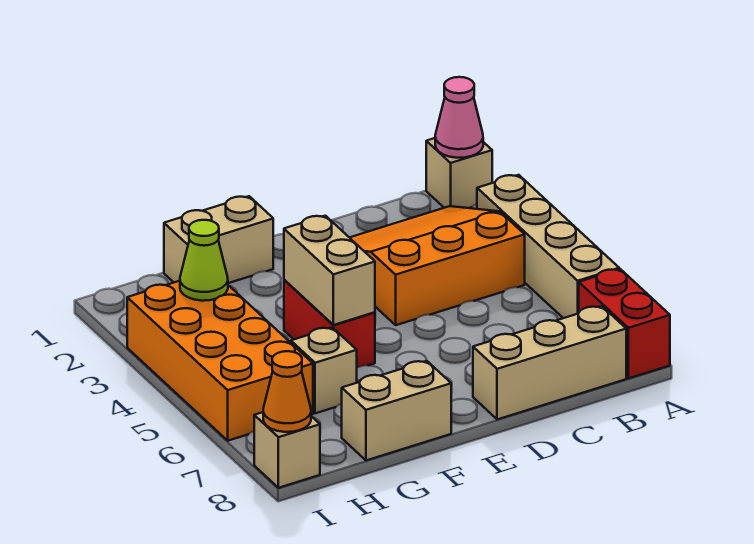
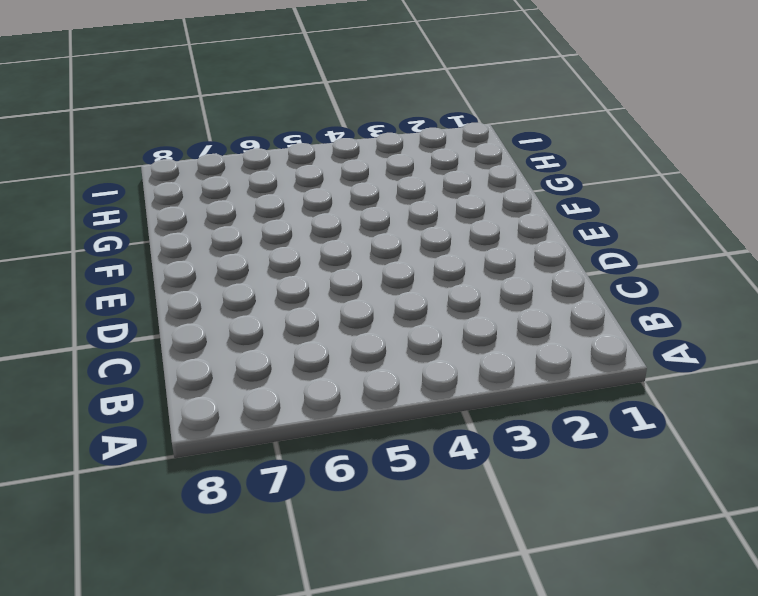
none -> tan 1x1 brick [426,138,492,208]
none -> tan 1x4 brick [477,175,619,318]
none -> red 1x2 brick [579,269,670,378]

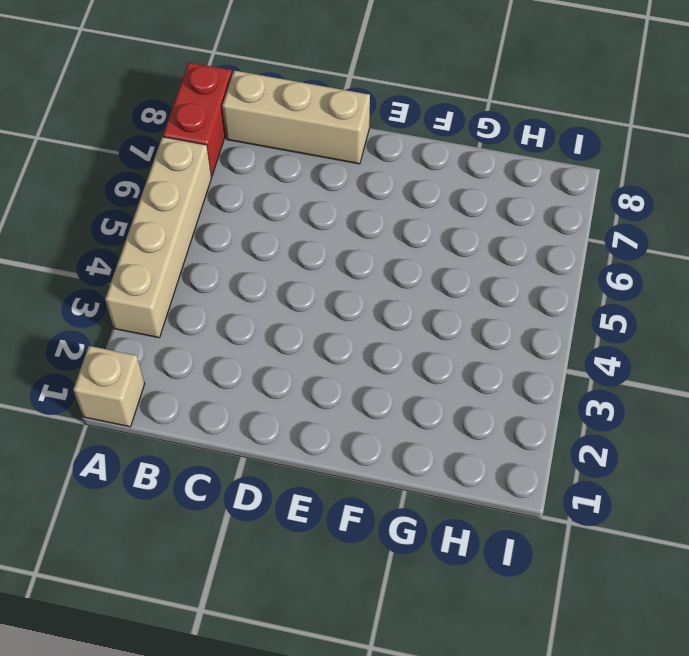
none -> orange 3x3 slope [349,206,525,325]
none -> tan 1x2 brick [164,196,273,283]
none -> red 1x2 brick [284,280,375,368]

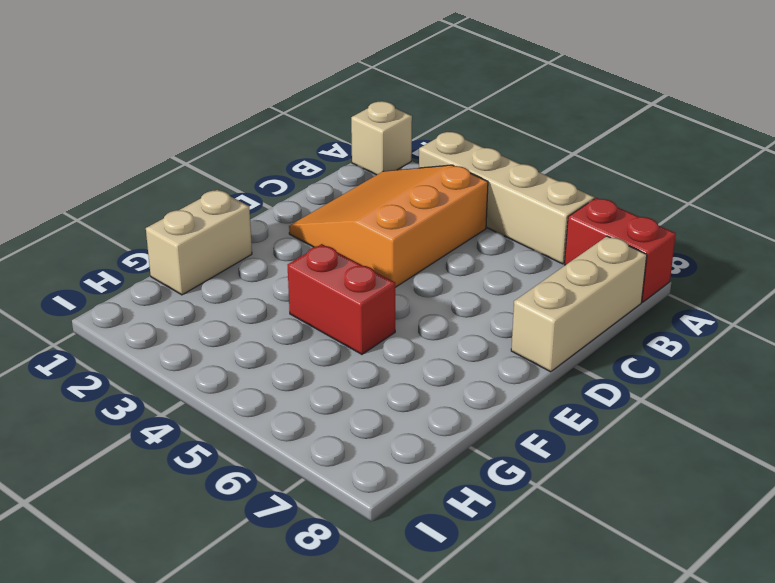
none -> tan 1x2 brick [342,361,451,460]
none -> tan 1x1 brick [291,328,357,413]
none -> orange 2x4 brick [127,281,313,441]

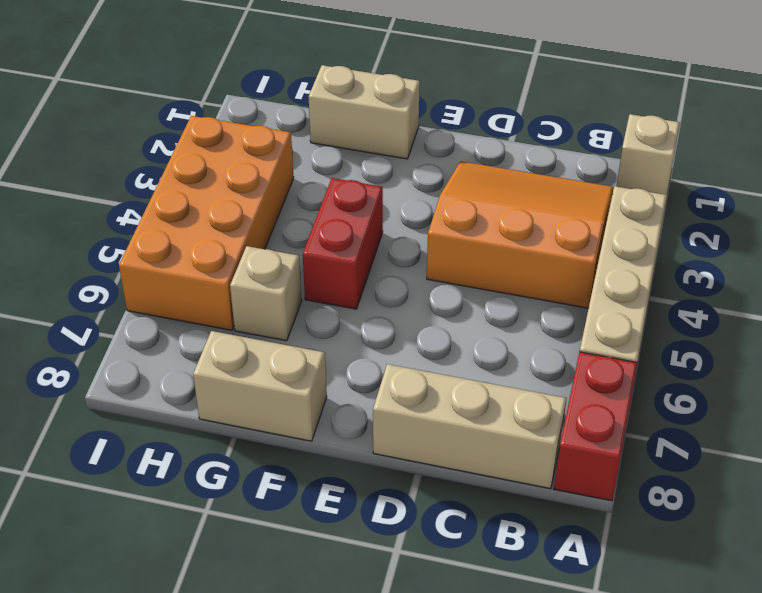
none -> tan 1x1 brick [254,412,320,488]
none -> pink 1x1 cone [435,77,483,158]
none -> tan 1x2 brick [284,216,375,325]

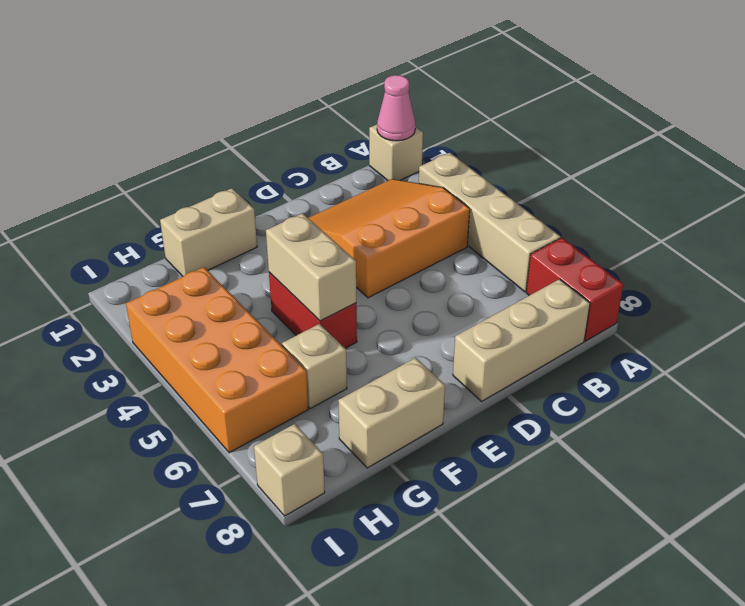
none -> lime 1x1 cone [180,220,228,301]
none -> orange 1x1 cone [263,351,311,432]

